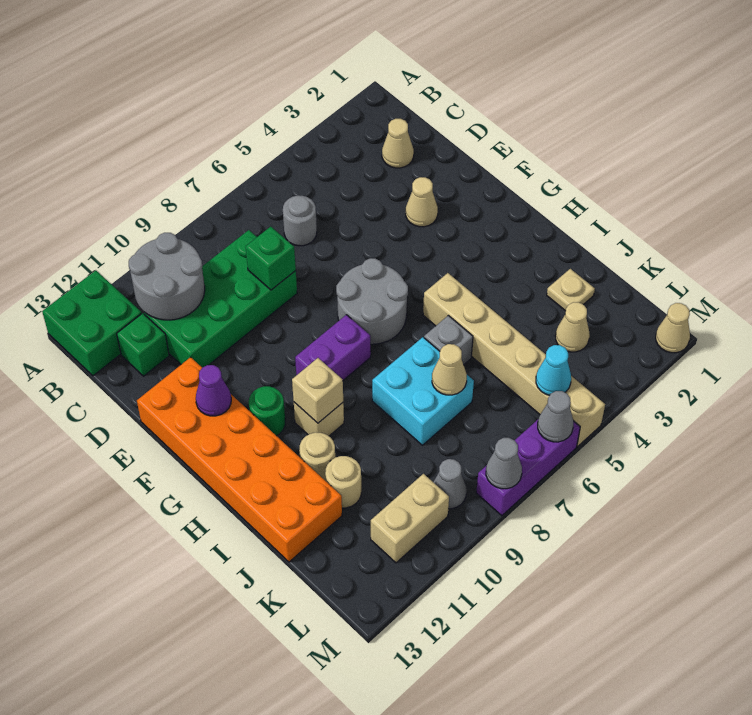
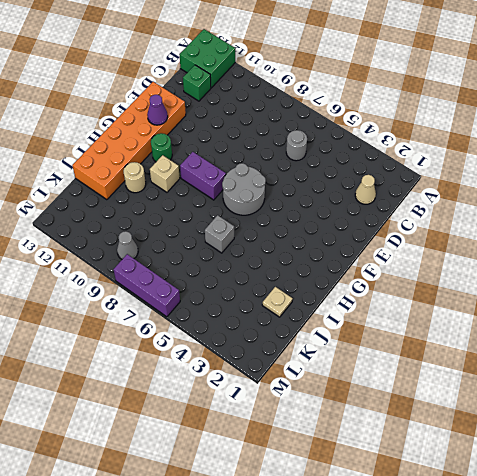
none -> green 2x4 brick [144,230,297,368]
none -> tan 1x1 cone [406,177,438,227]
none -> tan 1x6 brick [423,273,605,446]
none -> cyan 2x2 brick [372,337,474,445]

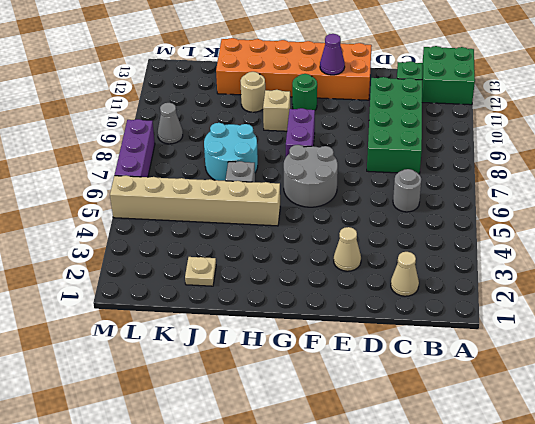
cyan 2x2 round brick [204,123,258,181] -> cyan 2x2 brick [372,337,474,445]
none -> tan 1x1 round brick [325,456,361,508]
none -> tan 1x1 cone [555,302,590,352]
none -> tan 1x2 brick [371,474,449,563]
none -> tan 1x1 cone [656,303,690,353]

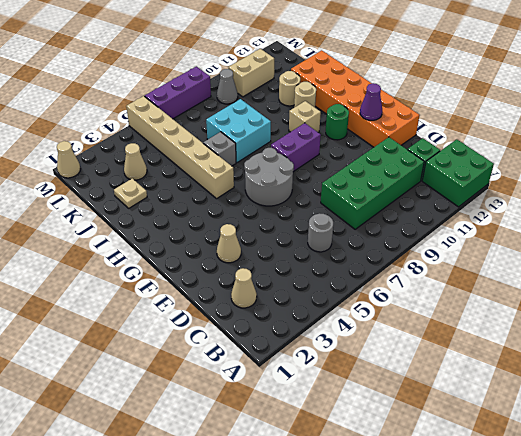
none -> grey 2x2 round brick [129,233,205,320]
none -> green 1x1 brick [246,227,296,290]
none -> tan 1x1 brick [292,358,343,423]
none -> tan 1x1 cone [432,344,467,395]

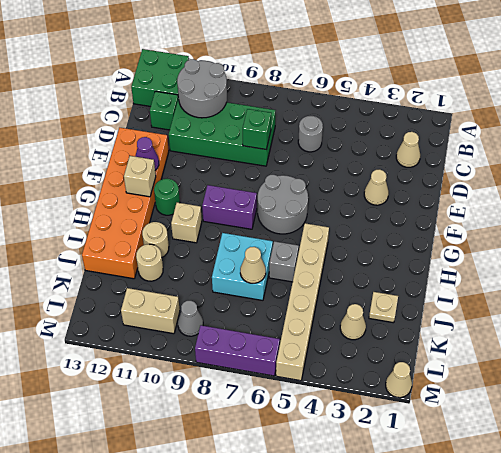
tan 1x1 brick [124,156,156,197] -> tan 1x1 brick moved to [292,358,343,423]
none -> cyan 1x1 cone [536,345,571,395]
none -> grey 1x1 cone [538,391,573,442]
none -> grey 1x1 cone [486,438,522,489]

